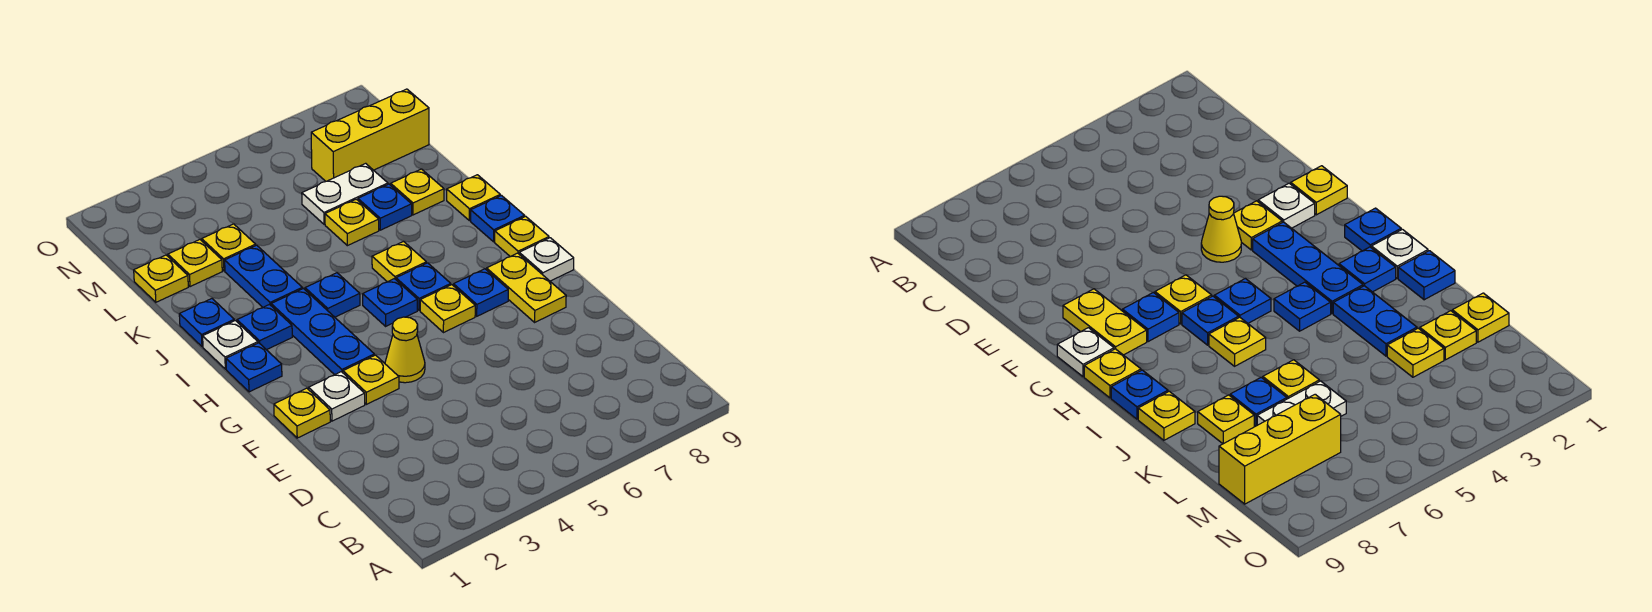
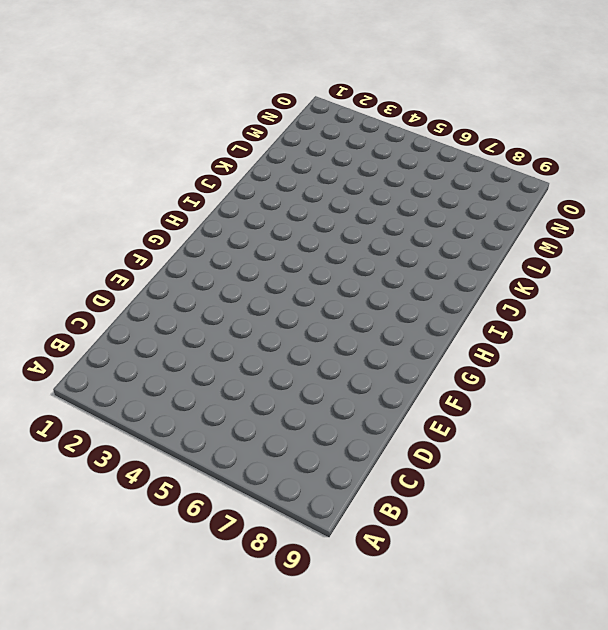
none -> yellow 1x1 plate [274,388,330,438]
none -> white 1x1 plate [309,372,365,421]
none -> yellow 1x1 plate [343,355,399,404]

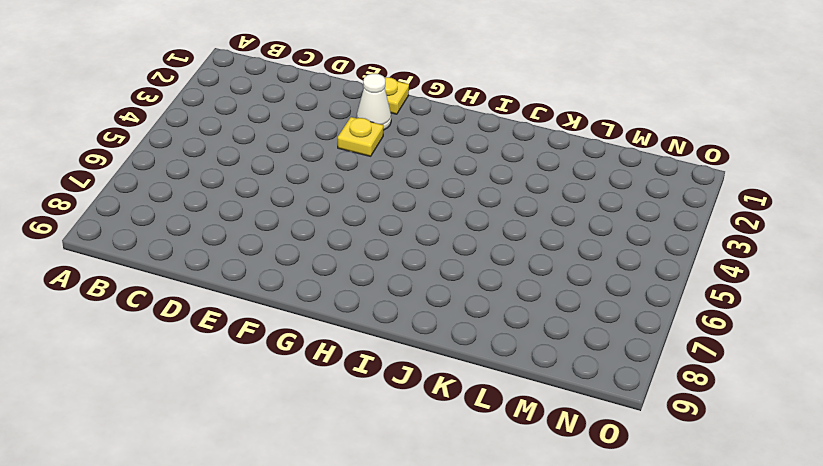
white 1x1 cone [357,74,391,130] -> white 1x1 plate [309,372,365,421]
none -> yellow 1x1 cone [385,317,425,383]
none -> yellow 1x2 plate [487,253,566,322]
none -> blue 1x3 plate [271,289,374,375]

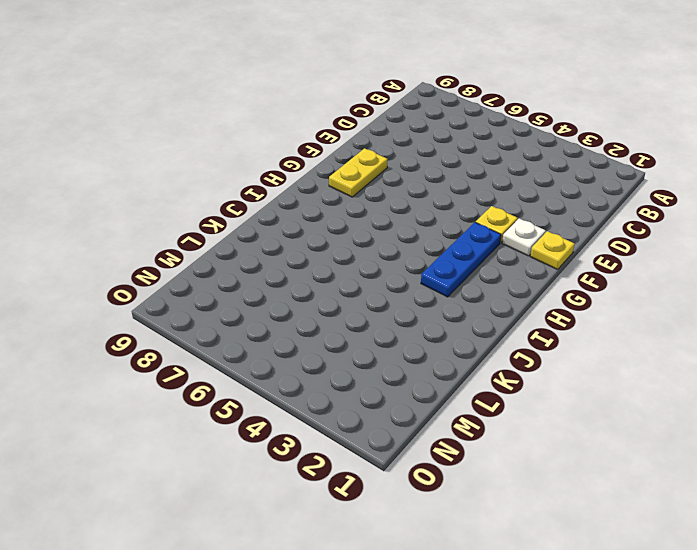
none -> yellow 1x1 cone [385,317,425,383]
none -> yellow 1x1 plate [420,285,475,333]
none -> blue 1x1 plate [454,269,508,316]

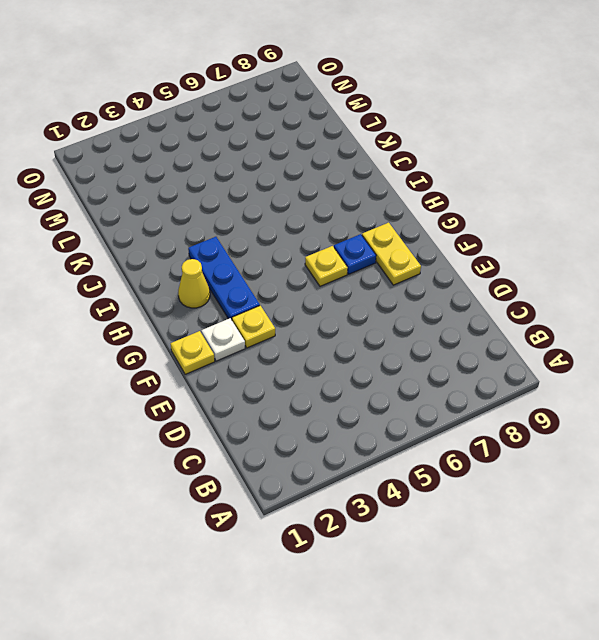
yellow 1x1 cone [178,259,210,308] -> yellow 1x1 cone moved to [385,317,425,383]
none -> white 1x1 plate [519,238,574,281]
none -> blue 1x1 plate [226,343,282,392]
none -> blue 1x1 plate [363,279,417,326]

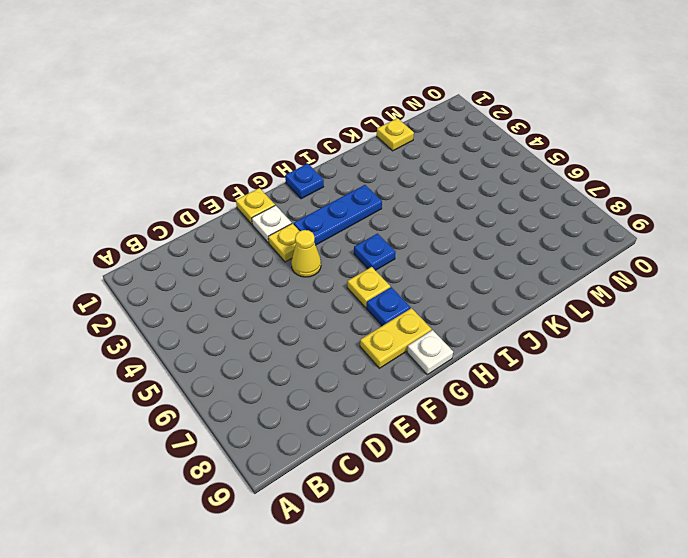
none -> blue 1x1 plate [396,263,451,310]
none -> yellow 1x1 plate [495,216,549,257]
none -> white 1x1 plate [203,321,258,369]

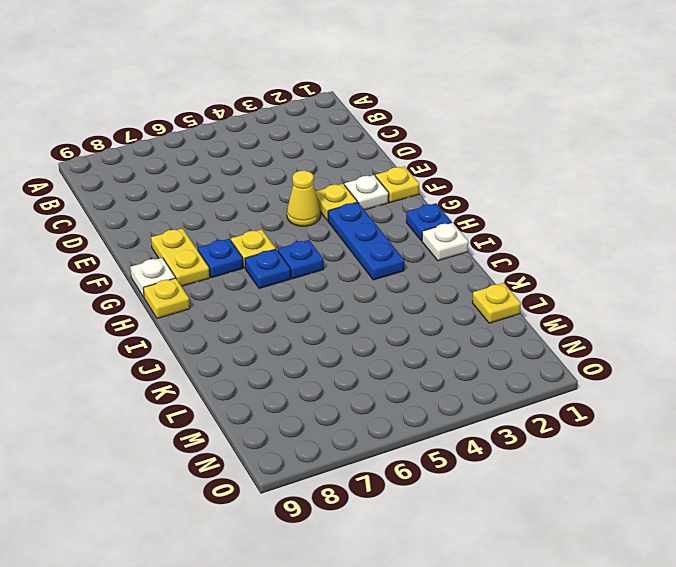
none -> blue 1x1 plate [237,305,292,350]
none -> blue 1x1 plate [305,273,360,317]
none -> yellow 1x1 plate [372,241,426,282]

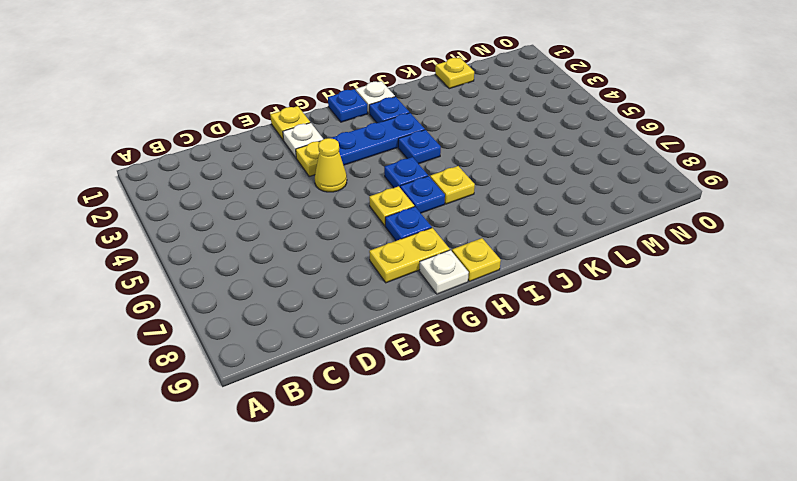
none -> blue 1x1 plate [471,196,525,242]
none -> blue 1x1 plate [179,299,234,347]
none -> blue 1x2 plate [225,245,302,307]

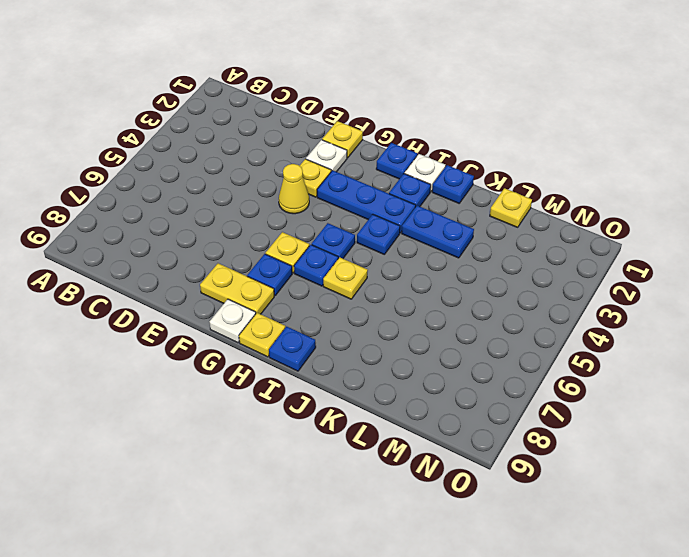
none -> yellow 1x1 plate [447,175,500,221]
none -> yellow 1x1 plate [325,199,379,246]
none -> blue 1x1 plate [358,184,412,230]

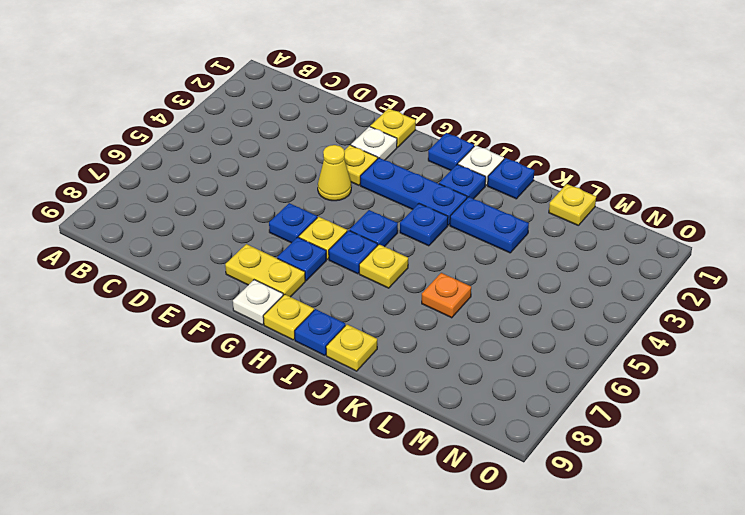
blue 1x1 plate [269,203,317,243] -> blue 1x1 plate moved to [358,184,412,230]
orange 1x1 plate [422,273,471,318] -> yellow 1x1 plate [325,199,379,246]
none -> yellow 1x1 plate [391,169,444,215]
none -> yellow 1x1 plate [168,240,222,287]
none -> yellow 1x1 plate [202,224,256,271]

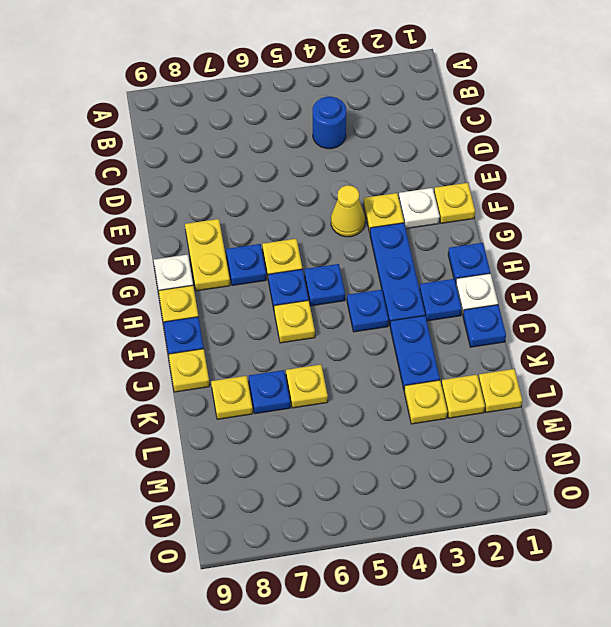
blue 1x1 round brick [313,97,346,149] -> none
none -> white 1x2 plate [302,163,388,224]
none -> yellow 1x3 brick [311,89,429,181]

